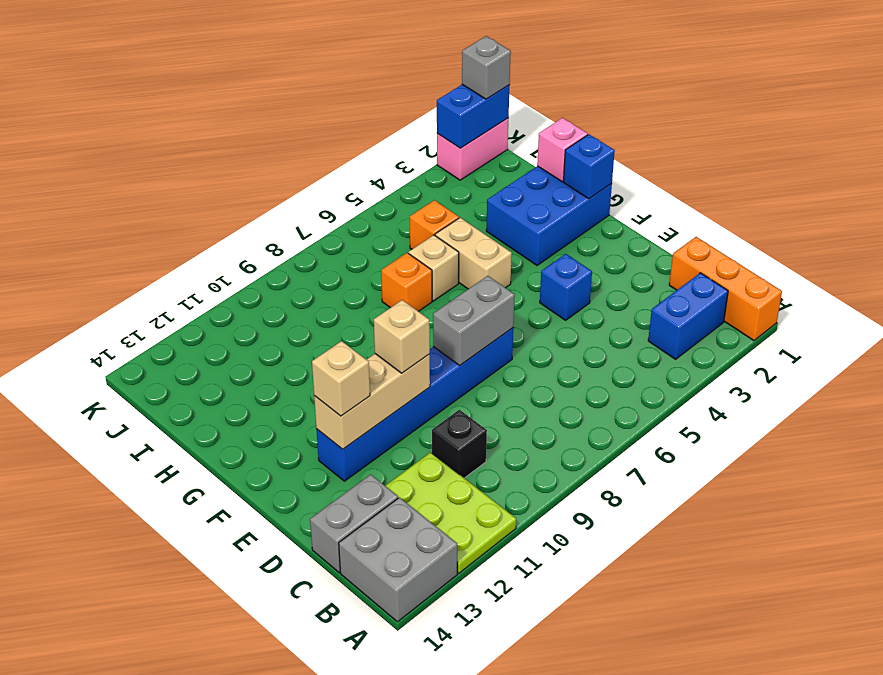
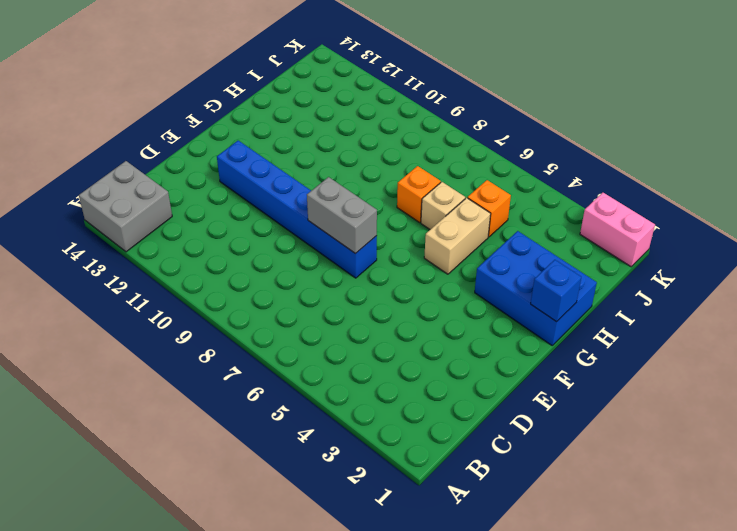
none -> orange 1x3 brick [669,237,782,341]
none -> lime 2x3 plate [385,452,516,573]
none -> blue 1x2 brick [648,273,728,359]

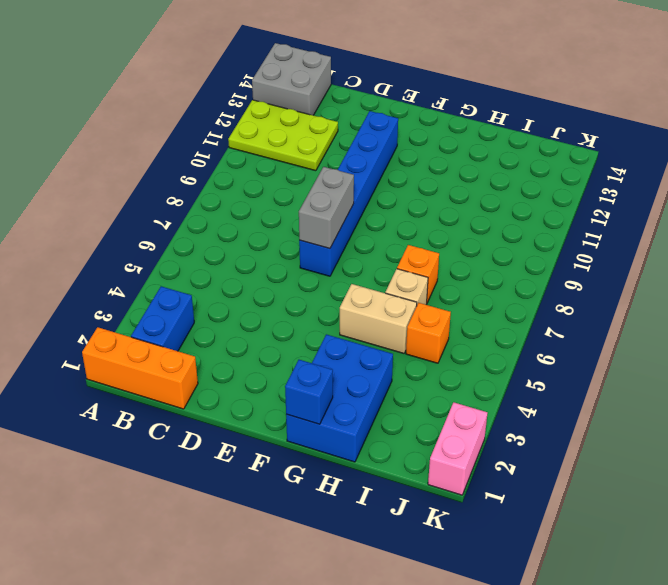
none -> black 1x1 brick [432,410,487,478]
none -> grey 1x2 brick [310,475,398,573]
none -> blue 1x1 brick [540,254,592,320]

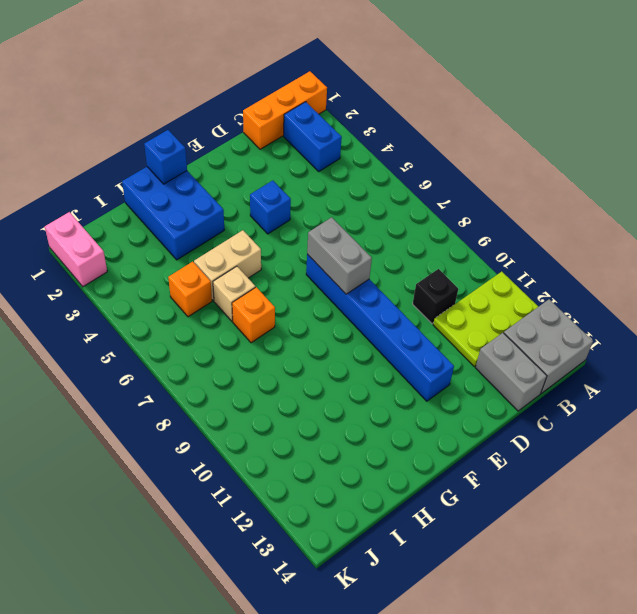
none -> tan 1x3 brick [314,354,430,449]
none -> pink 1x1 brick [537,118,588,182]
none -> blue 1x2 brick [437,85,510,148]

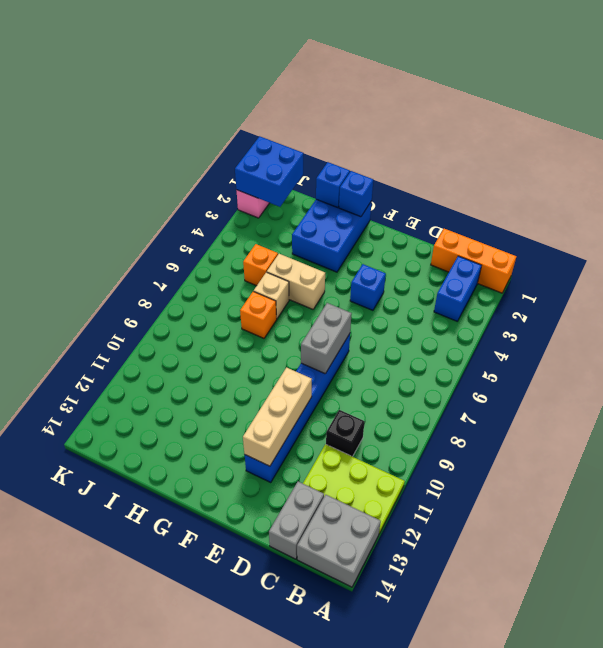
blue 1x1 brick [316,162,350,208] -> pink 1x1 brick [537,118,588,182]
blue 2x2 brick [235,136,303,207] -> blue 1x2 brick [437,85,510,148]
none -> tan 1x1 brick [374,300,430,373]
none -> tan 1x1 brick [312,341,370,416]
none -> grey 1x1 brick [462,36,511,99]

